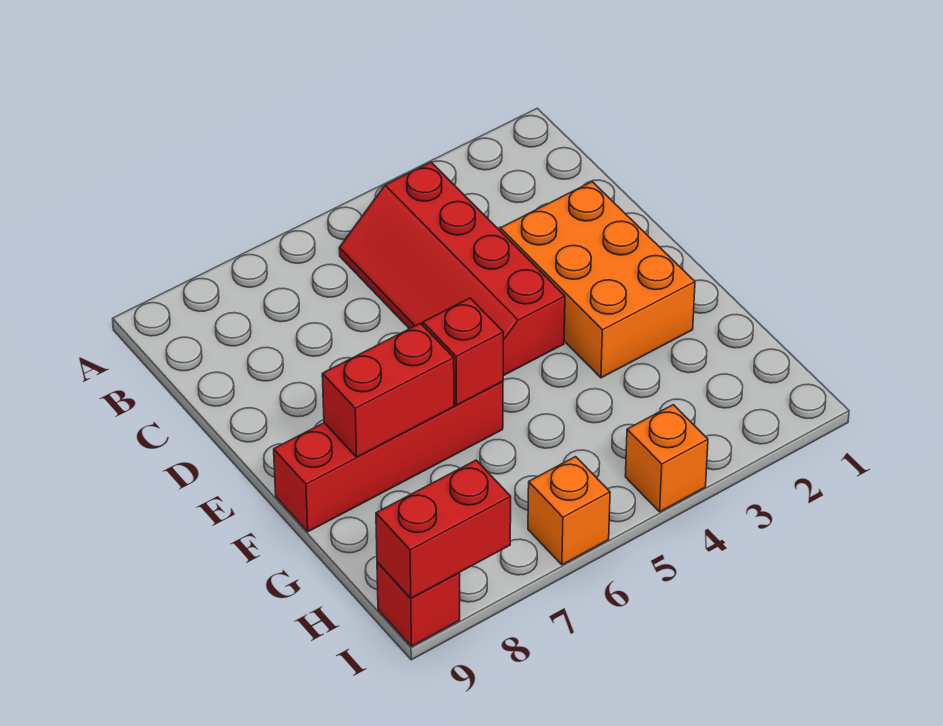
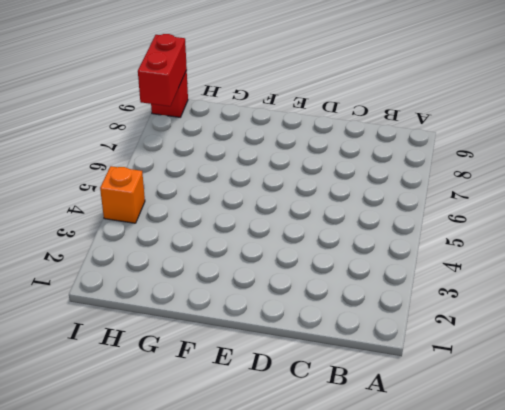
none -> red 2x4 slope [339,162,565,376]
none -> orange 2x3 brick [500,182,695,378]

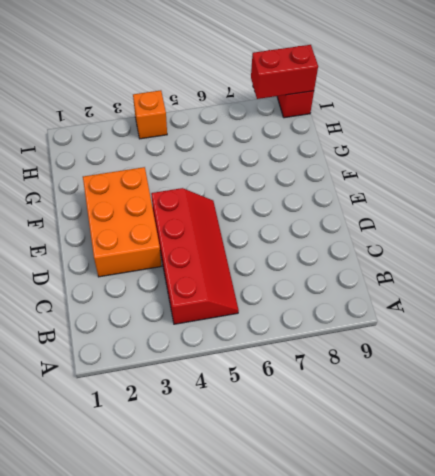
none -> red 1x4 brick [274,381,503,532]
none -> orange 1x1 brick [528,457,610,565]

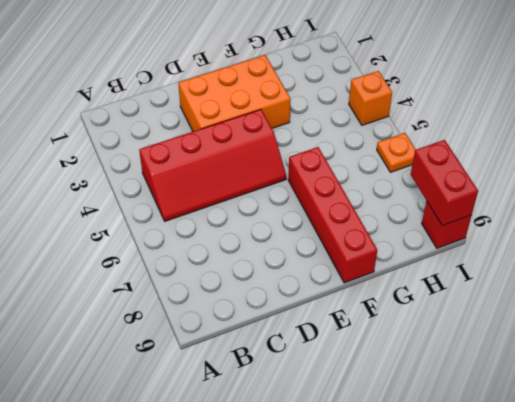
orange 1x1 plate [377,133,416,172] -> orange 1x1 brick [528,457,610,565]
none -> red 1x1 brick [423,298,504,405]
none -> red 1x2 brick [322,323,454,457]

